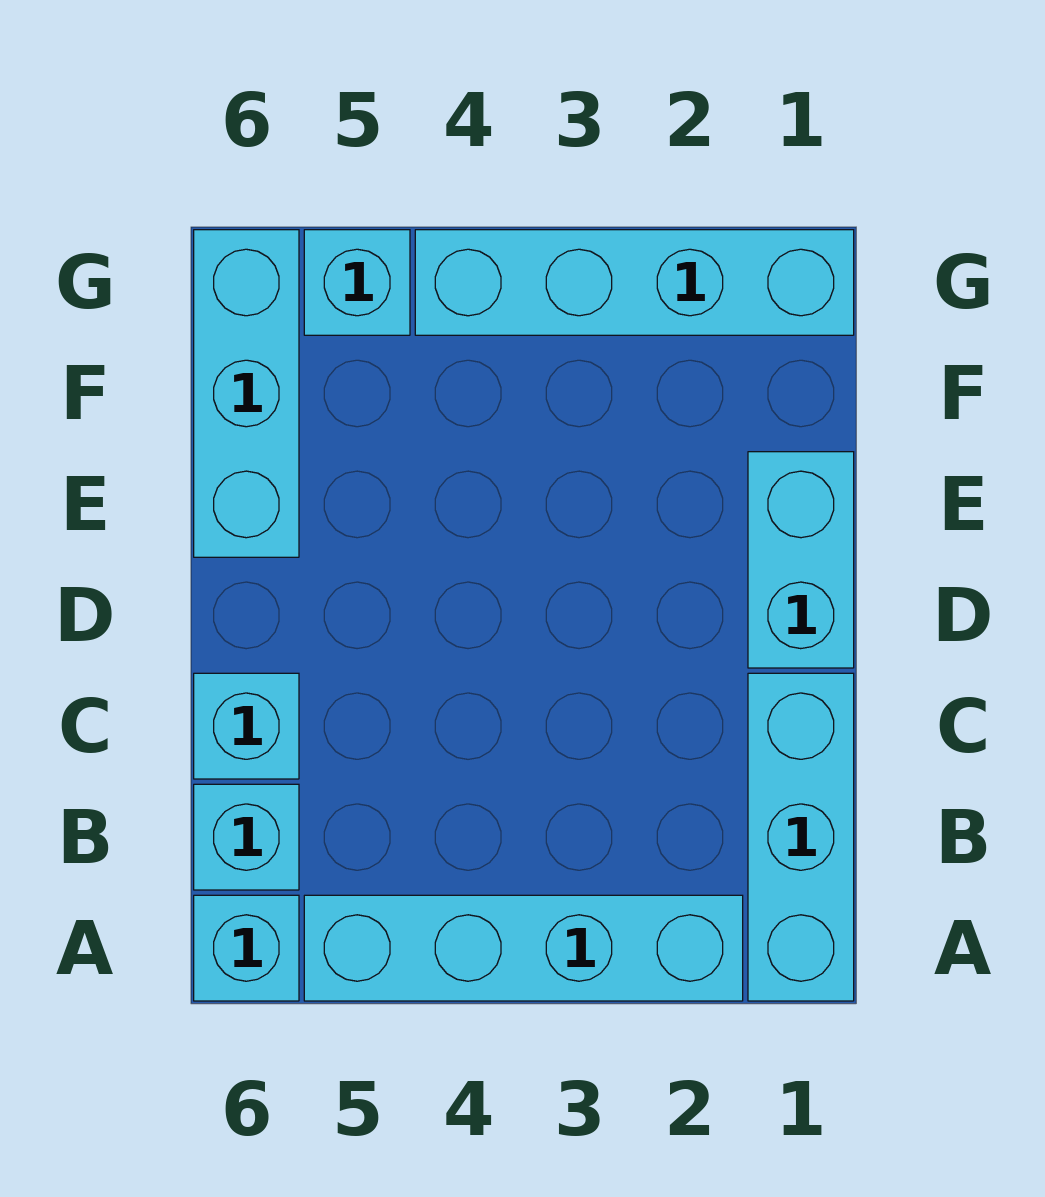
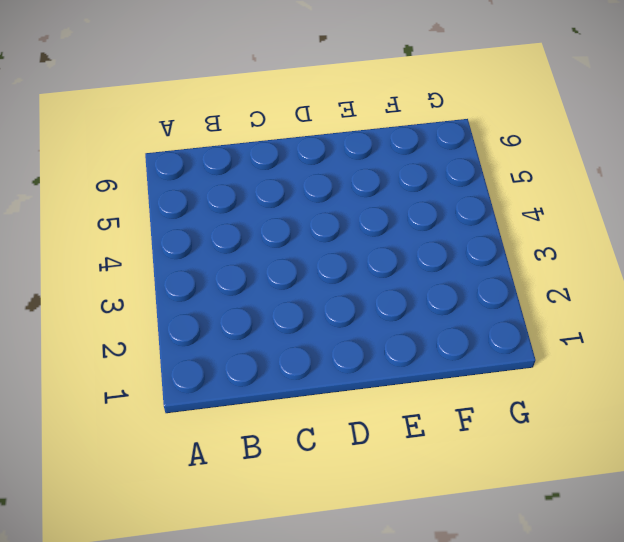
none -> cyan 1x3 brick [748,673,854,1001]
none -> cyan 1x4 brick [304,895,743,1001]

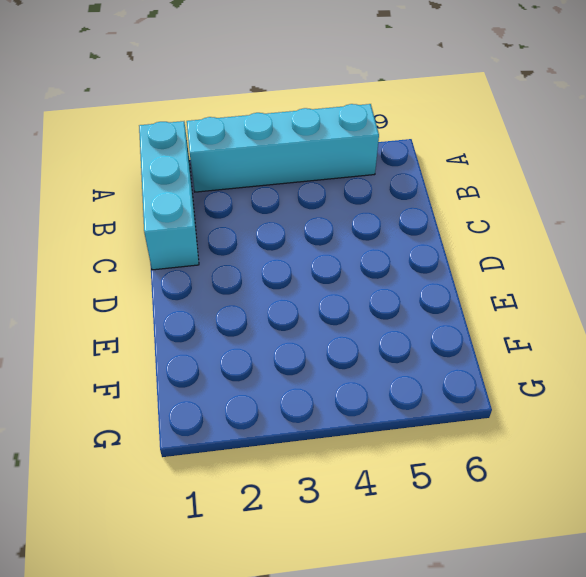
none -> cyan 1x1 brick [194,895,299,1001]
none -> cyan 1x1 brick [194,784,299,890]

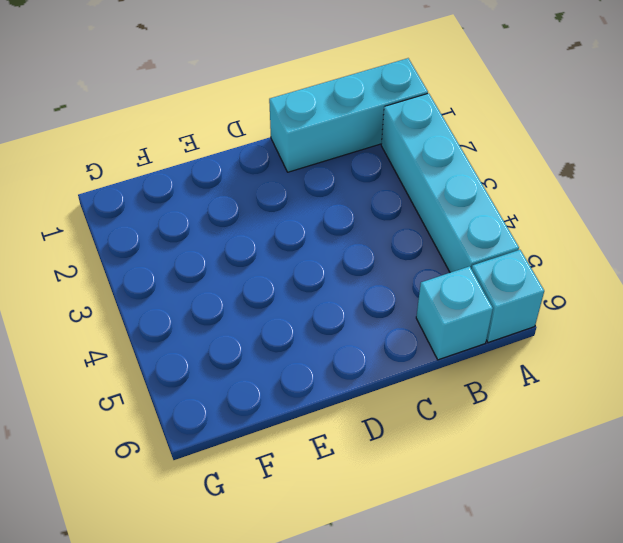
none -> cyan 1x1 brick [194,673,299,779]
none -> cyan 1x2 brick [748,452,854,668]

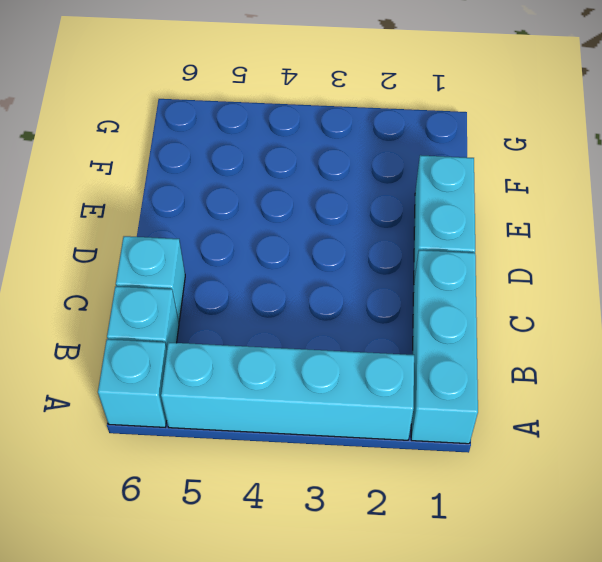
none -> cyan 1x3 brick [194,230,299,557]
none -> cyan 1x4 brick [415,230,854,335]

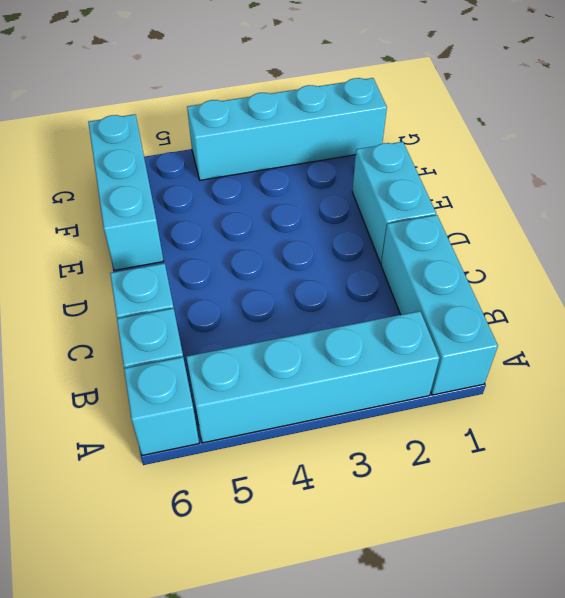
none -> cyan 1x1 brick [304,230,410,335]

